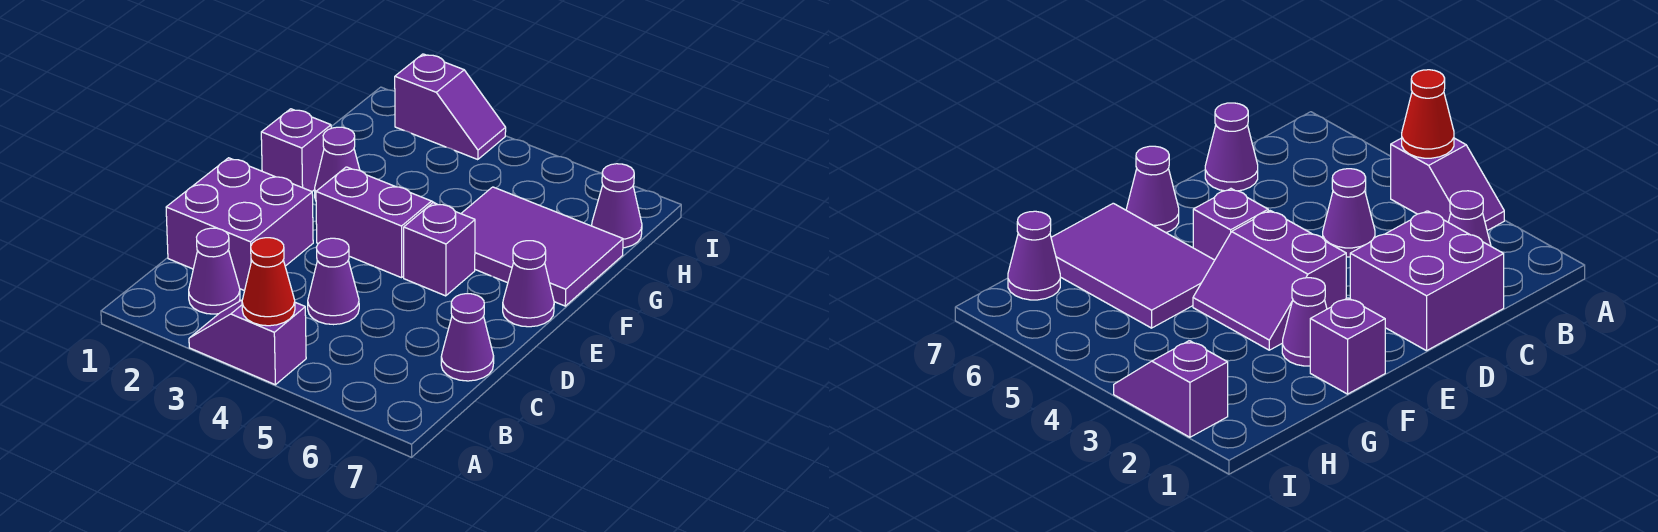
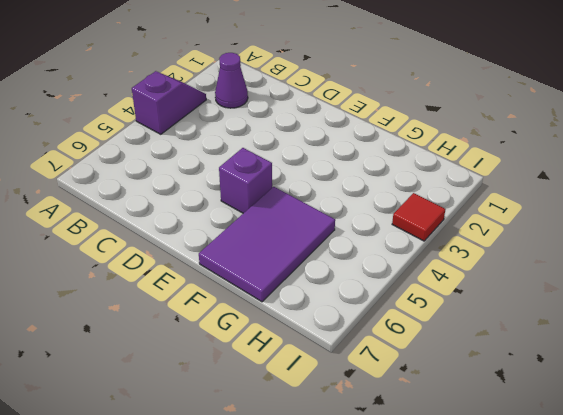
red 1x1 tile [392,193,446,241] -> purple 1x2 slope [395,54,506,160]
none -> purple 2x2 brick [166,158,313,291]
none -> purple 1x1 cone [308,238,359,325]
none -> purple 1x1 cone [441,294,494,381]

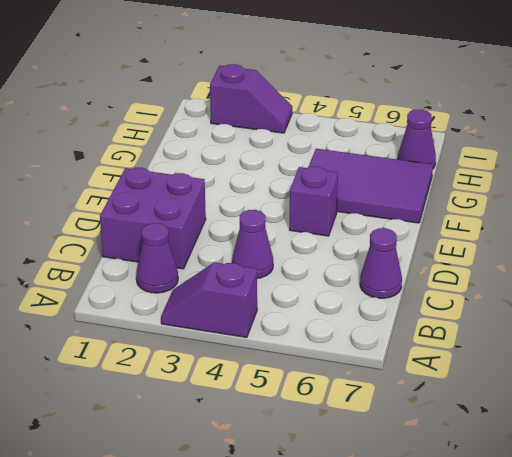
none -> purple 2x2 slope [316,167,434,278]
none -> purple 1x1 cone [503,241,554,327]
none -> purple 1x1 brick [261,109,331,191]

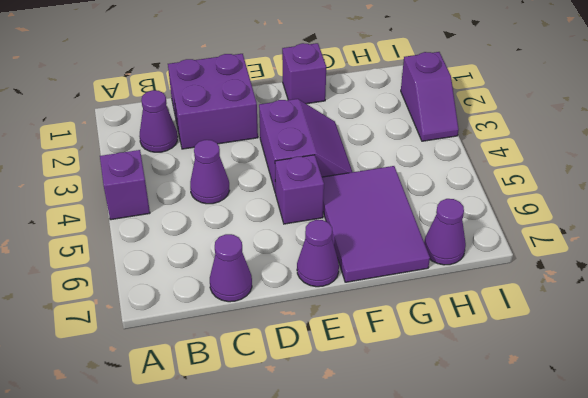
none -> purple 1x1 cone [315,127,360,200]
none -> red 1x1 cone [242,238,295,326]

